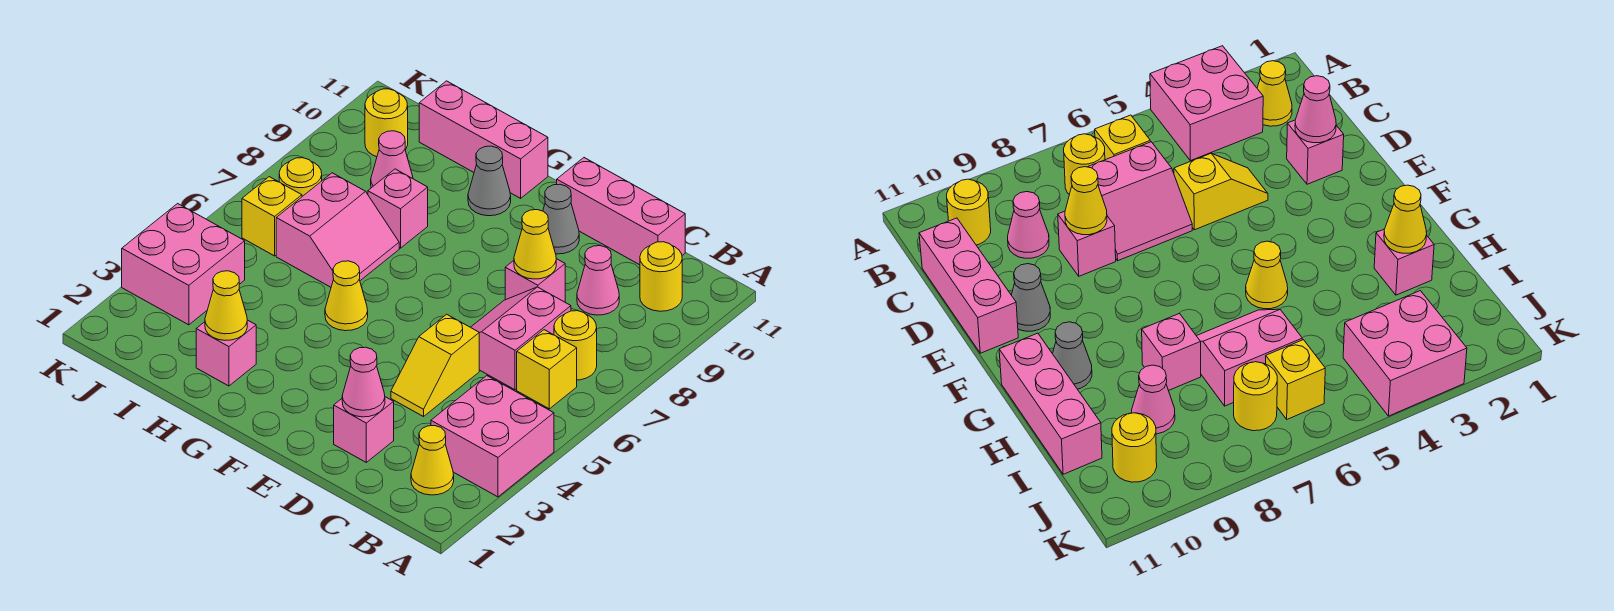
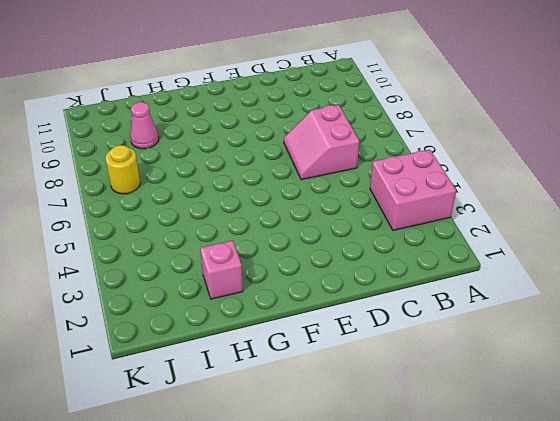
none -> yellow 1x1 cone [411,426,454,495]
none -> yellow 1x1 brick [517,330,577,409]
none -> yellow 1x1 round brick [554,311,597,380]

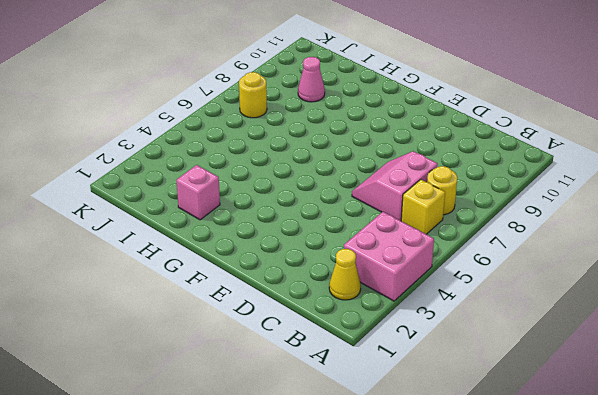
none -> yellow 1x1 round brick [640,242,682,311]
none -> pink 1x1 cone [577,246,619,315]
none -> pink 1x3 brick [557,158,685,265]

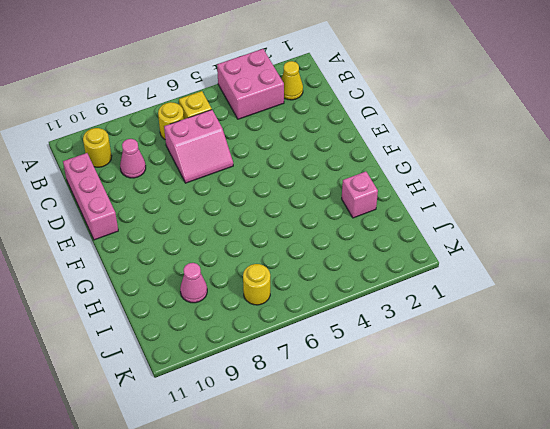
none -> pink 1x1 brick [334,397,394,462]
none -> yellow 1x2 slope [391,314,479,417]
none -> pink 1x1 brick [505,259,565,302]

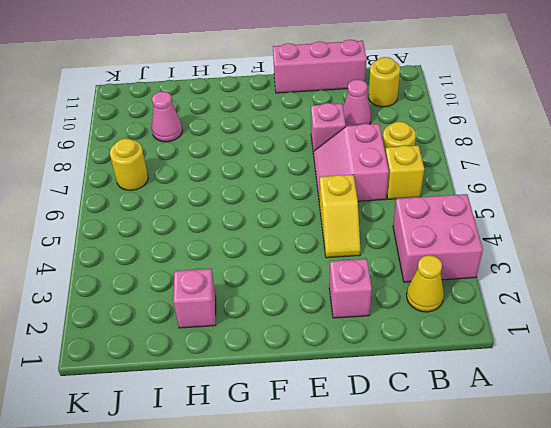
none -> grey 1x1 cone [543,184,579,254]
none -> yellow 1x1 cone [325,261,368,331]
none -> grey 1x1 cone [468,146,511,216]

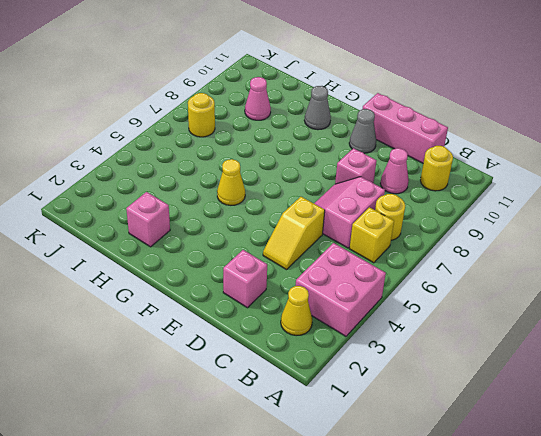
none -> pink 1x3 brick [419,81,548,198]
none -> pink 2x2 slope [276,173,399,287]
none -> pink 1x1 brick [368,169,428,248]

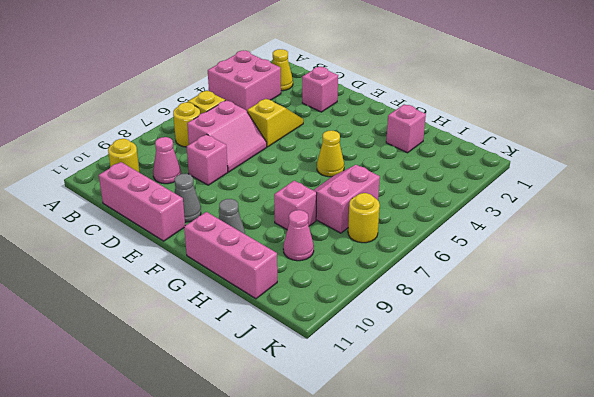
none -> pink 2x2 brick [122,203,245,325]
none -> yellow 1x1 brick [242,177,302,256]
none -> yellow 1x1 round brick [365,89,408,157]

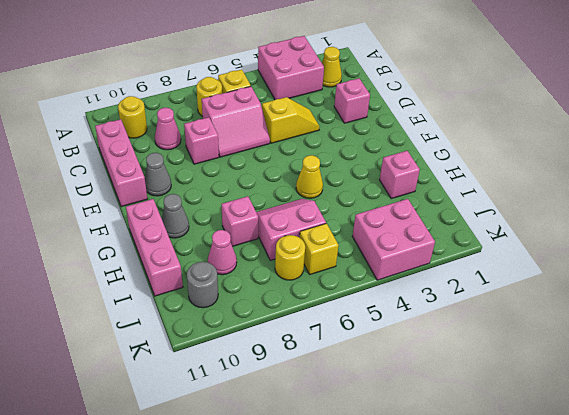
grey 1x1 round brick [187,262,218,308] -> yellow 1x1 round brick [365,89,408,157]
none -> pink 1x1 cone [342,347,385,417]
none -> yellow 1x1 cone [514,210,556,279]
none -> yellow 1x1 cone [205,271,247,340]

